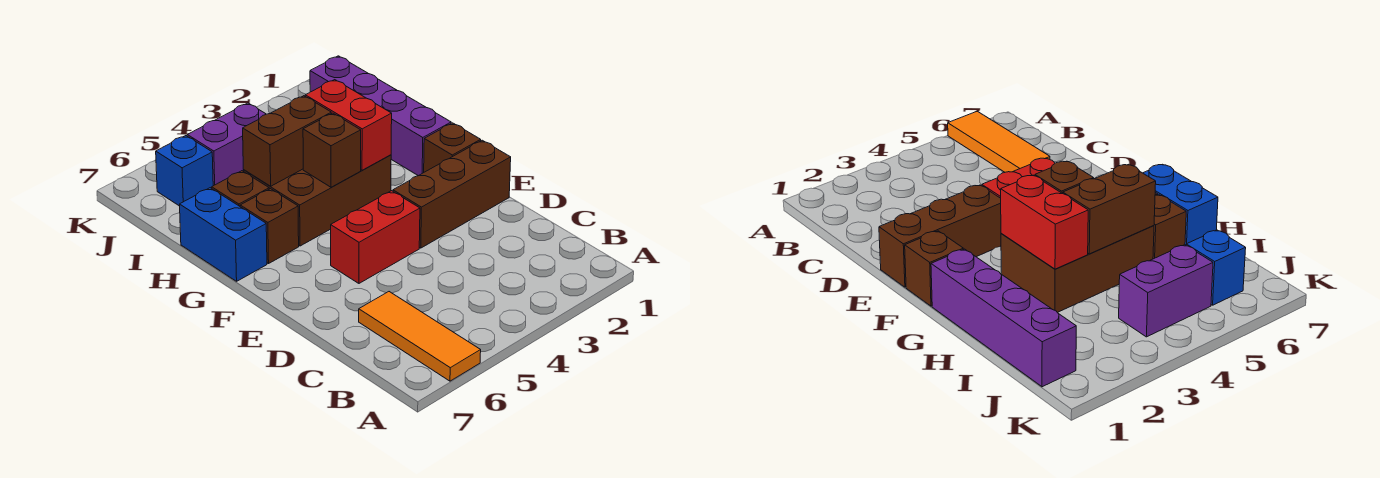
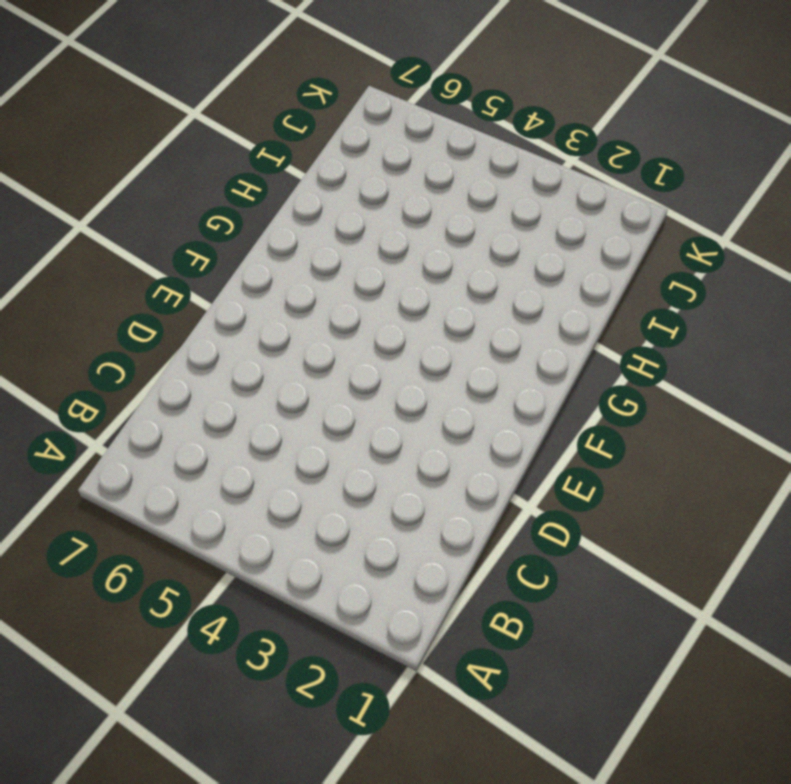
none -> orange 1x3 tile [359,292,481,381]
none -> brown 1x3 brick [393,140,511,248]
none -> red 1x2 brick [331,191,420,283]

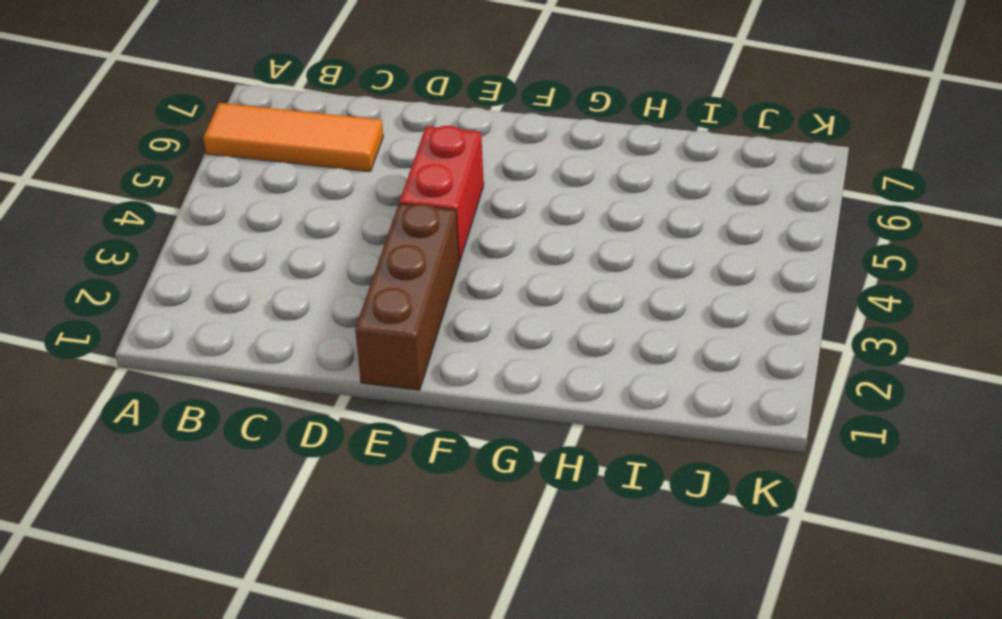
none -> brown 1x1 brick [424,123,481,172]
none -> purple 1x4 brick [310,56,451,176]
none -> brown 2x3 brick [243,155,391,246]

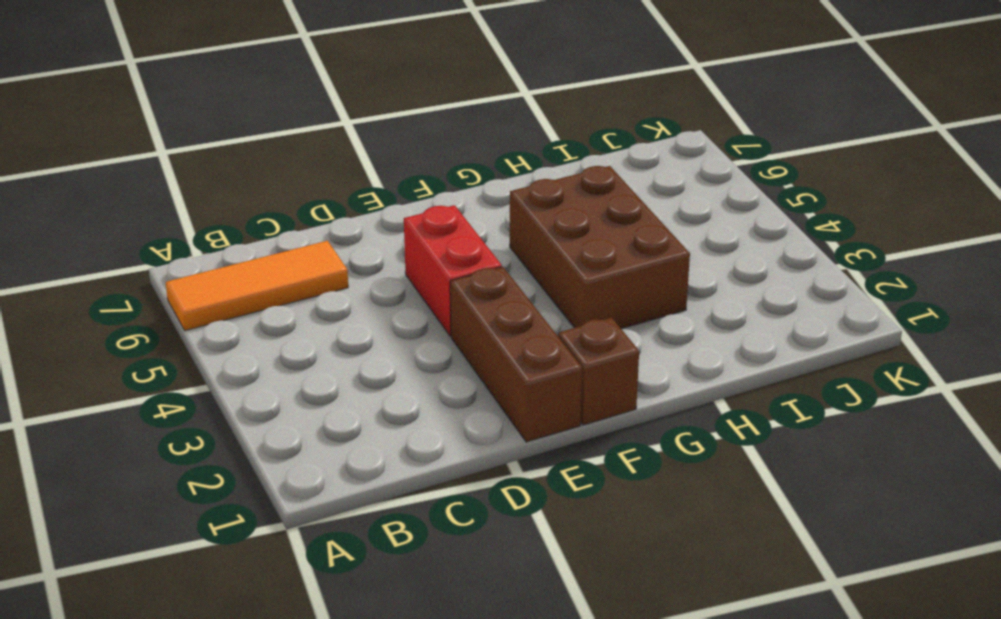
none -> purple 1x4 brick [310,56,451,176]
none -> brown 1x1 brick [240,189,299,264]
none -> blue 1x2 brick [180,188,267,281]

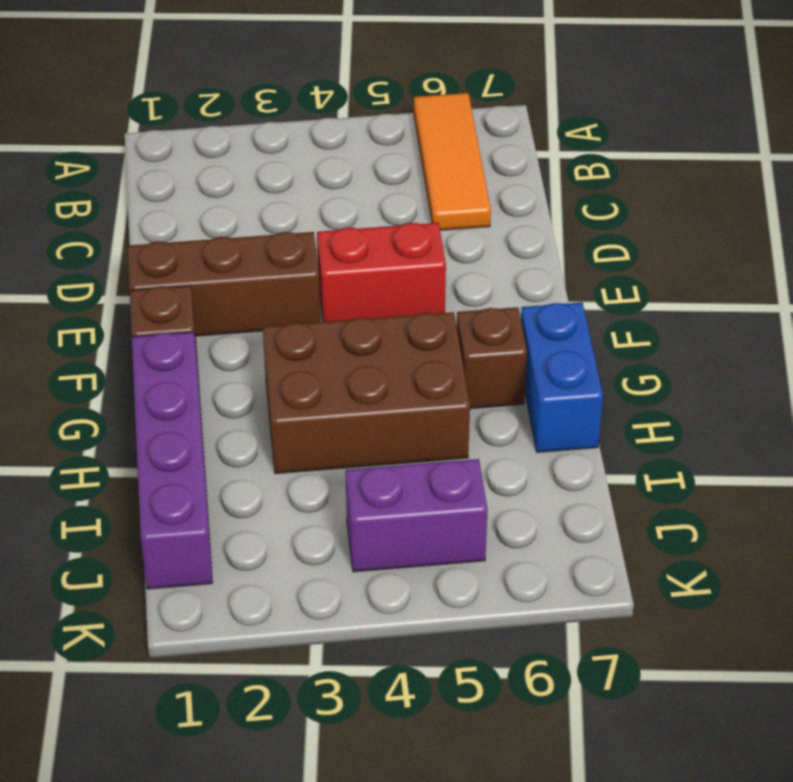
none -> brown 1x1 brick [212,171,269,206]
none -> blue 1x1 brick [156,136,213,206]
none -> red 1x2 brick [305,80,392,170]

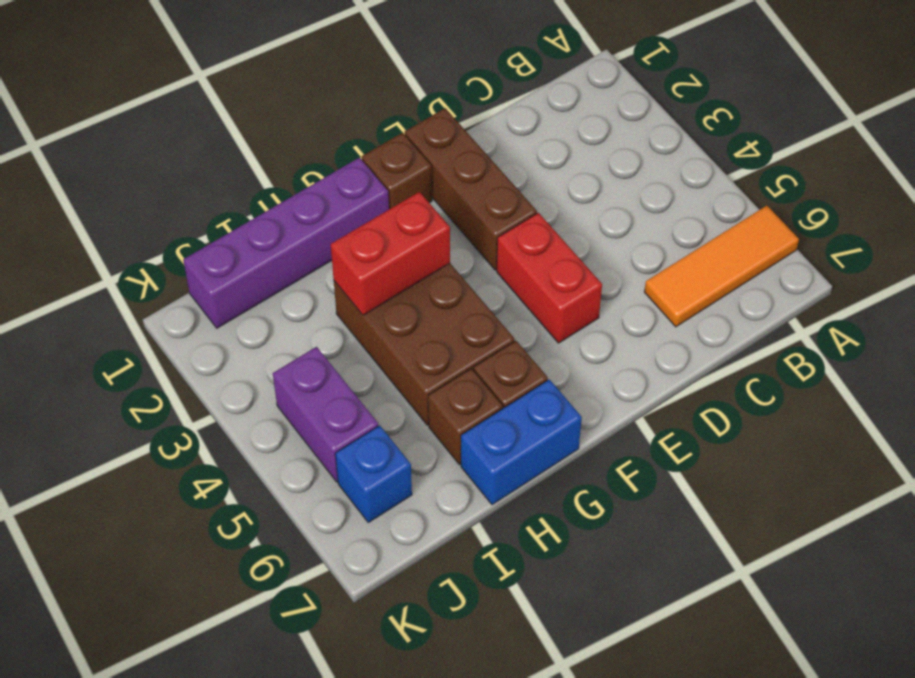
none -> brown 1x1 brick [303,113,361,187]
none -> brown 1x2 brick [243,96,331,186]

